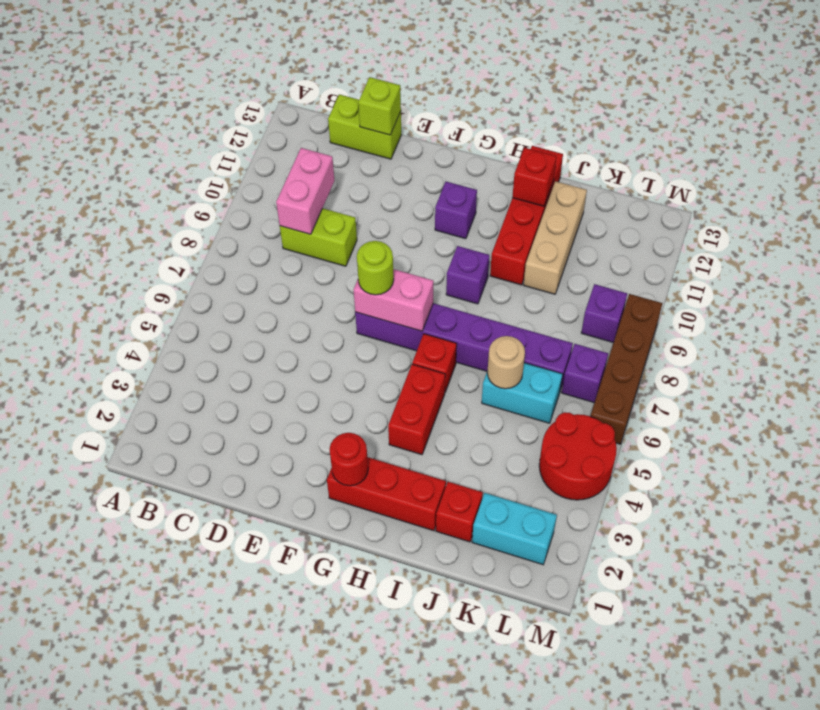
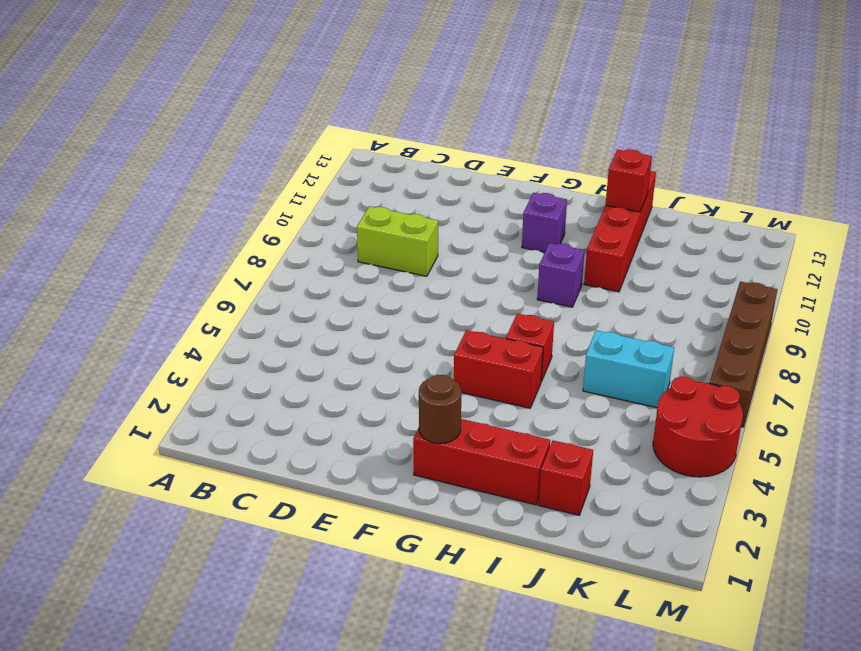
brown 1x1 round brick [419,375,461,444] -> red 1x1 round brick [329,433,368,486]
red 1x2 brick [454,330,543,408] -> red 1x2 brick turned to [388,364,445,455]
none -> lime 1x2 brick [328,94,401,159]
none -> purple 1x6 brick [355,303,573,391]
none -> tan 1x3 brick [524,181,587,294]

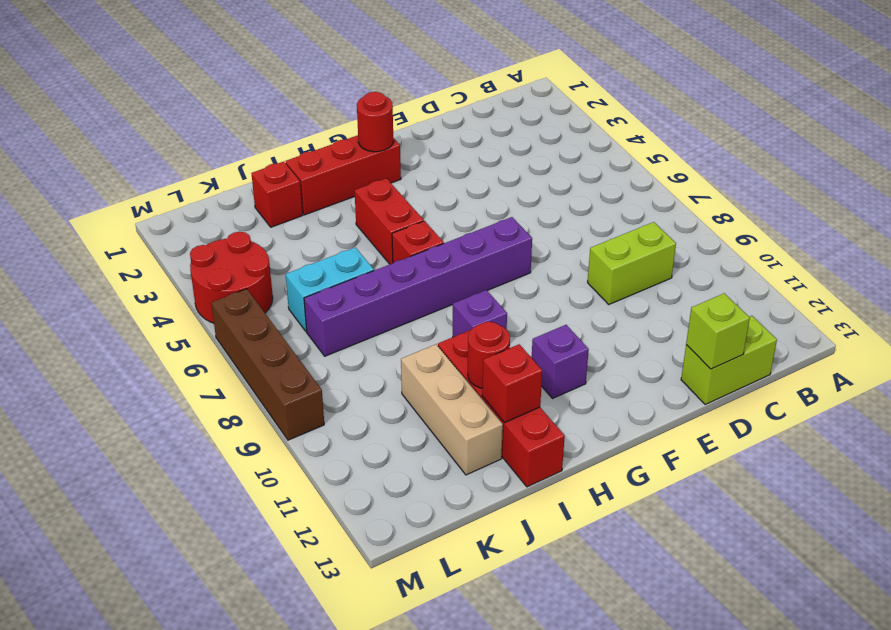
red 1x1 round brick [468,322,510,388] -> none
none -> cyan 1x2 brick [472,493,557,565]
none -> purple 1x1 brick [562,344,608,403]
none -> purple 1x1 brick [581,284,627,343]

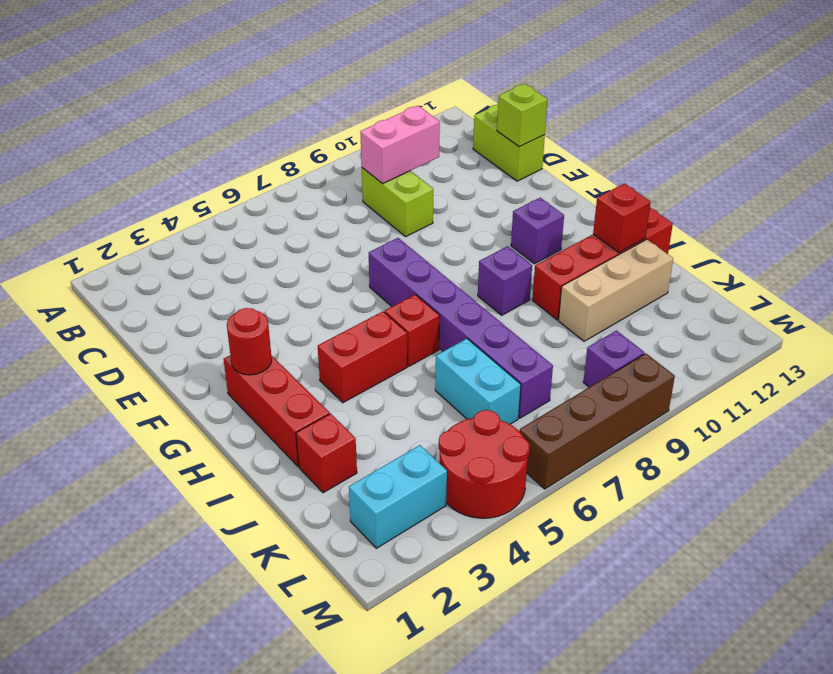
cyan 1x2 brick [349,445,447,548] -> cyan 1x2 brick turned to [472,493,557,565]
none -> purple 1x1 brick [562,344,608,403]
none -> pink 1x2 brick [354,269,434,331]
none -> tan 1x1 round brick [487,336,525,389]

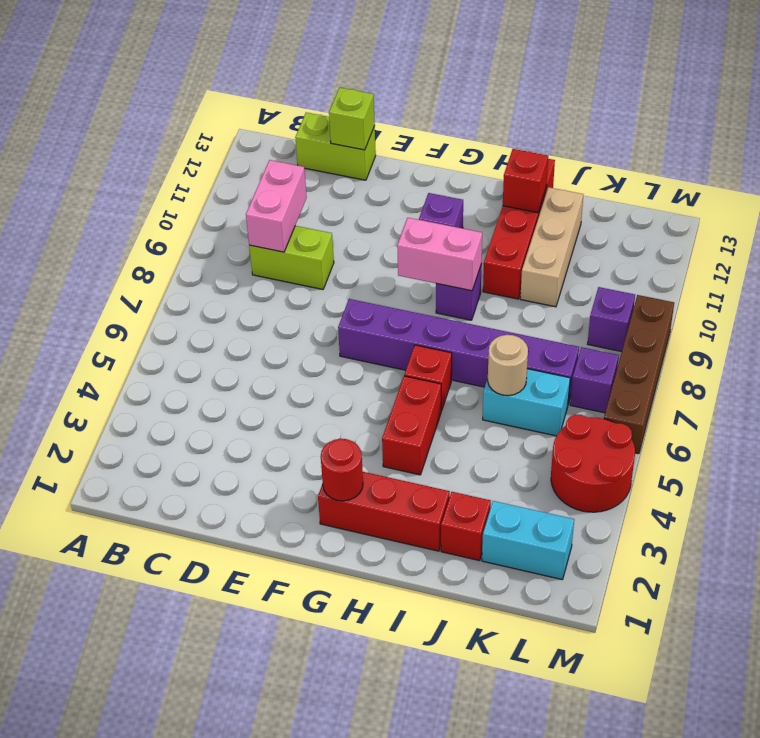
pink 1x2 brick [397,218,482,291] -> pink 1x2 brick moved to [354,269,434,331]
none -> lime 1x1 round brick [357,241,394,295]

